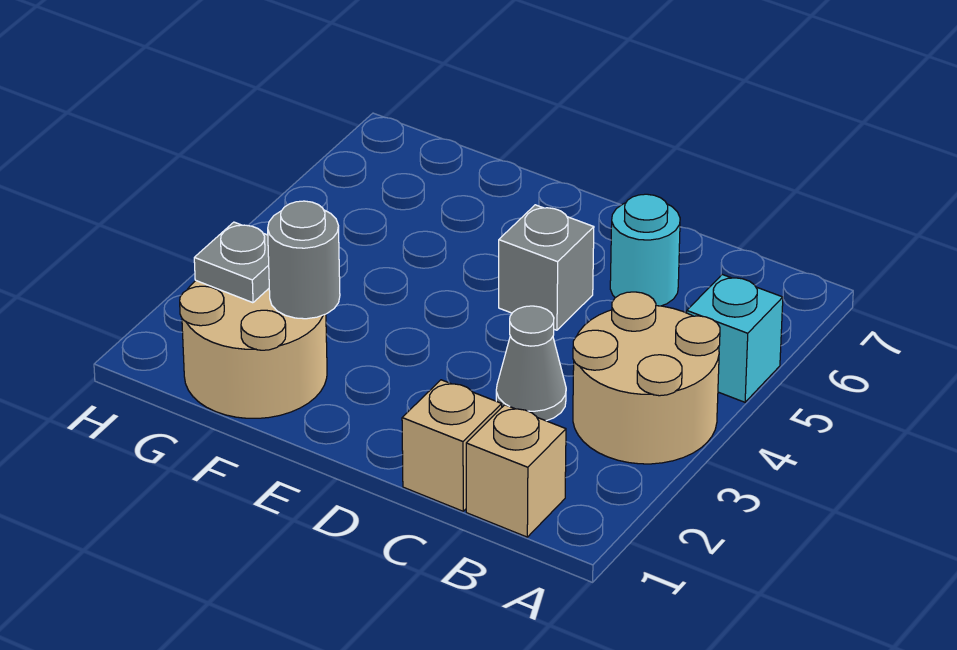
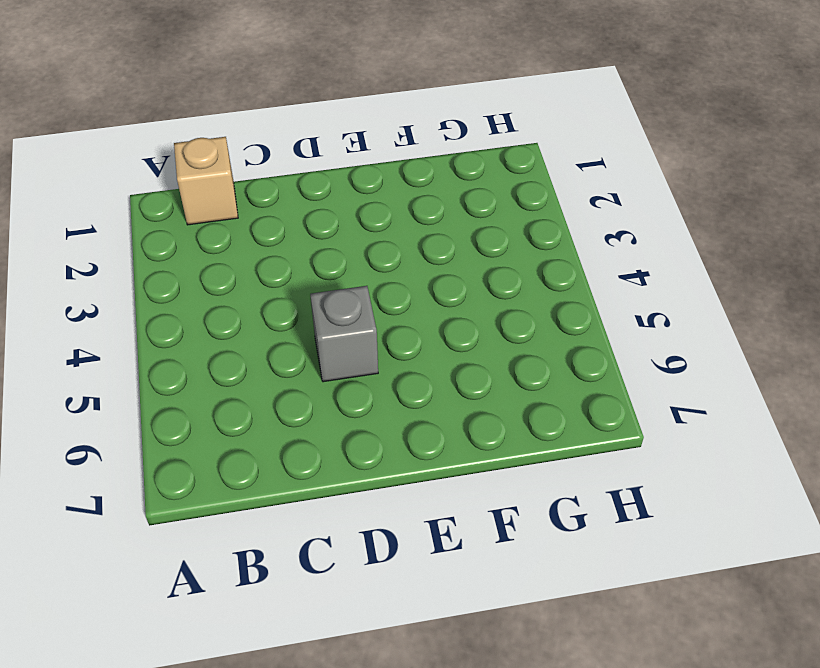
none -> tan 2x2 round brick [573,292,720,464]
none -> cyan 1x1 brick [687,275,783,402]

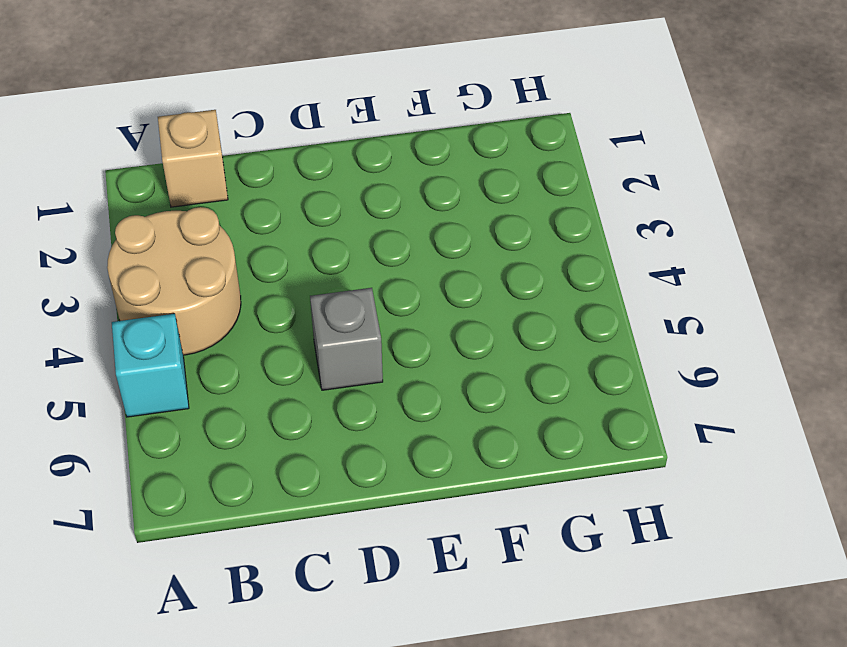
none -> tan 1x1 brick [402,380,502,511]
none -> grey 1x1 cone [496,306,566,421]

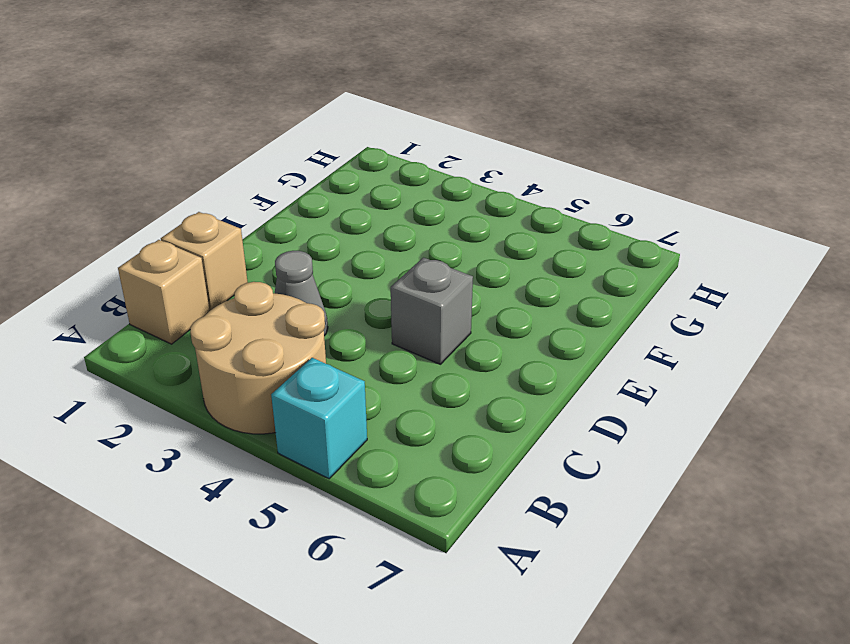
none -> cyan 1x1 round brick [610,194,680,306]
none -> tan 2x2 round brick [180,281,327,418]

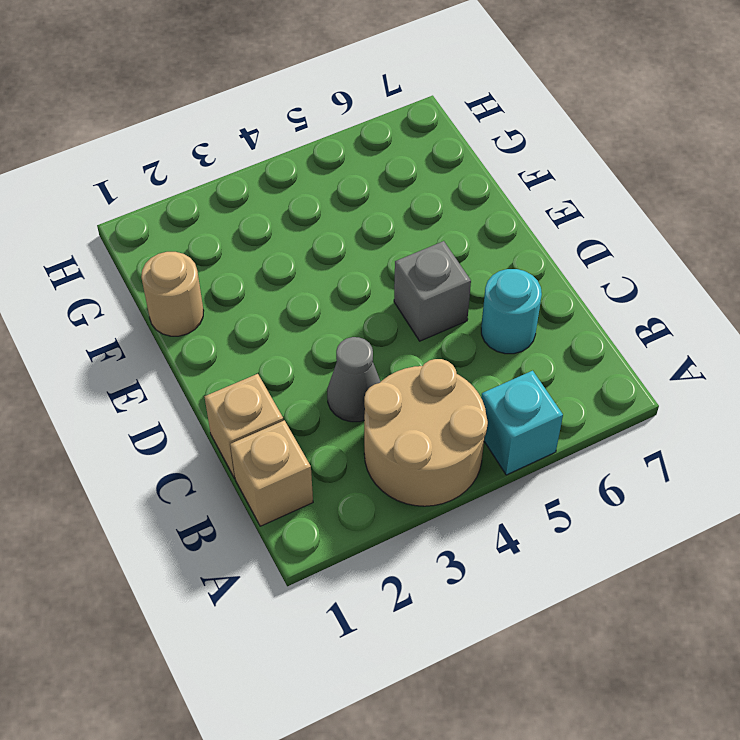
tan 1x1 round brick [141,252,204,336] -> tan 2x2 round brick [180,281,327,418]
none -> grey 1x1 round brick [268,201,340,319]
none -> grey 1x1 plate [194,222,269,303]

